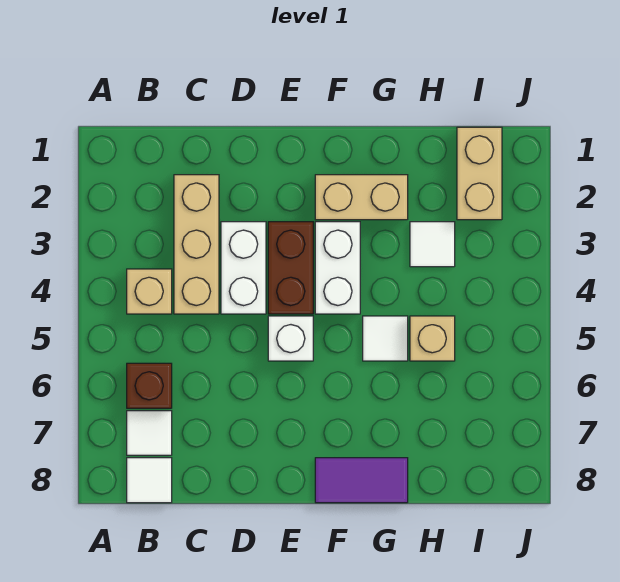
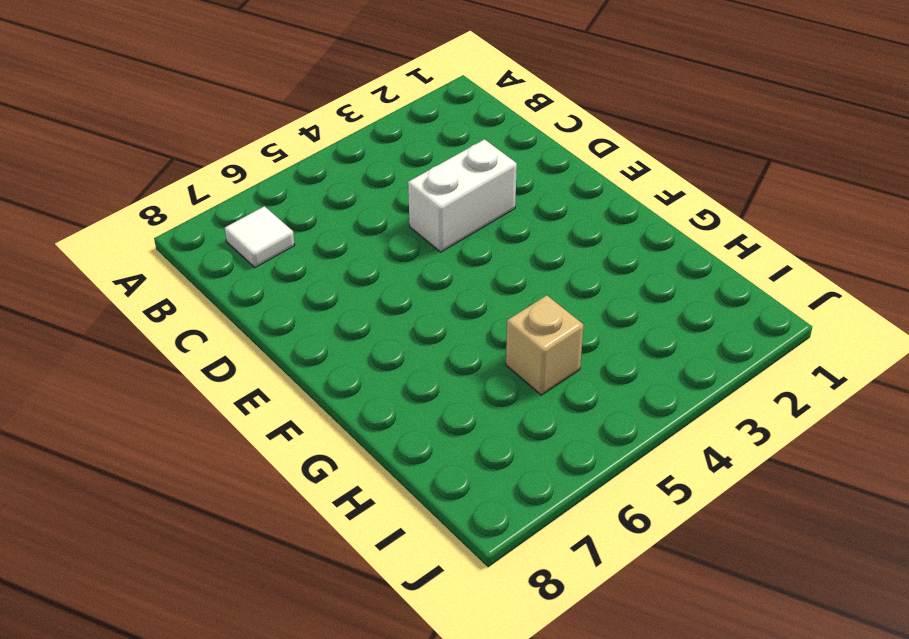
none -> tan 1x1 brick [127,269,172,314]
none -> brown 1x1 brick [127,363,172,408]
none -> white 1x1 tile [127,458,172,503]

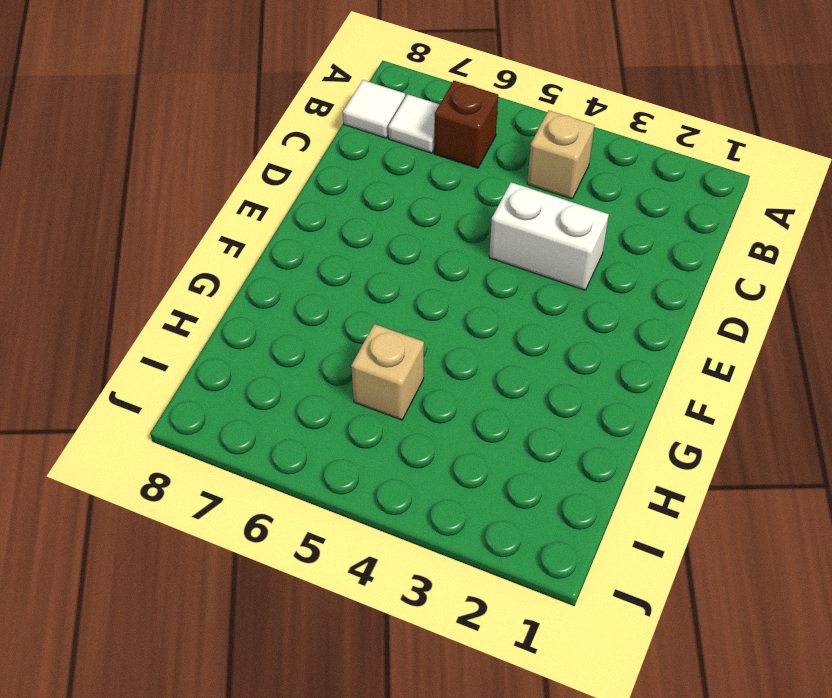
none -> tan 1x3 brick [174,175,219,314]
none -> brown 1x2 brick [268,222,313,314]
none -> white 1x1 brick [268,316,313,361]

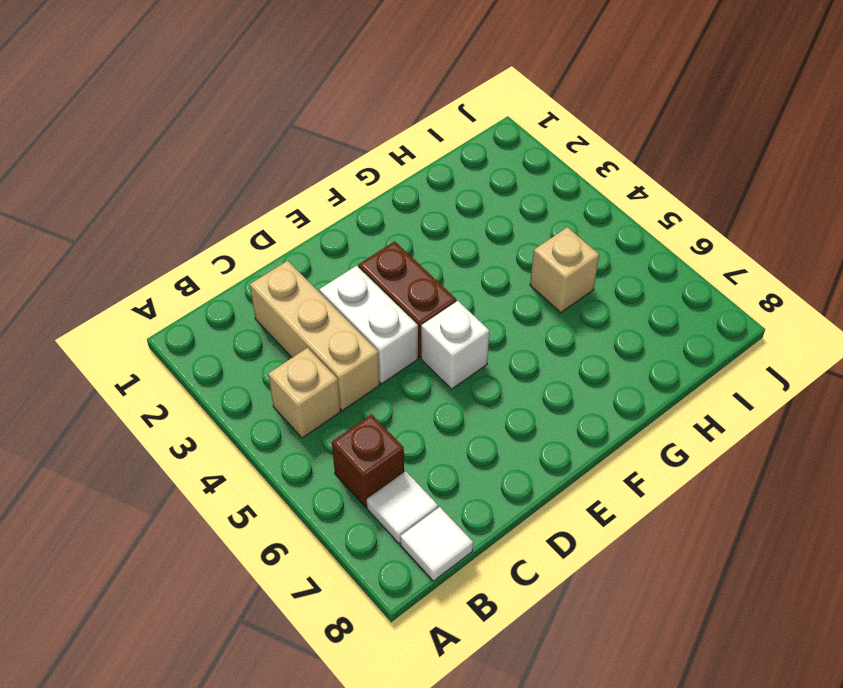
none -> tan 1x2 brick [315,175,408,220]
none -> white 1x2 brick [315,222,360,314]
none -> purple 1x2 tile [315,458,408,503]

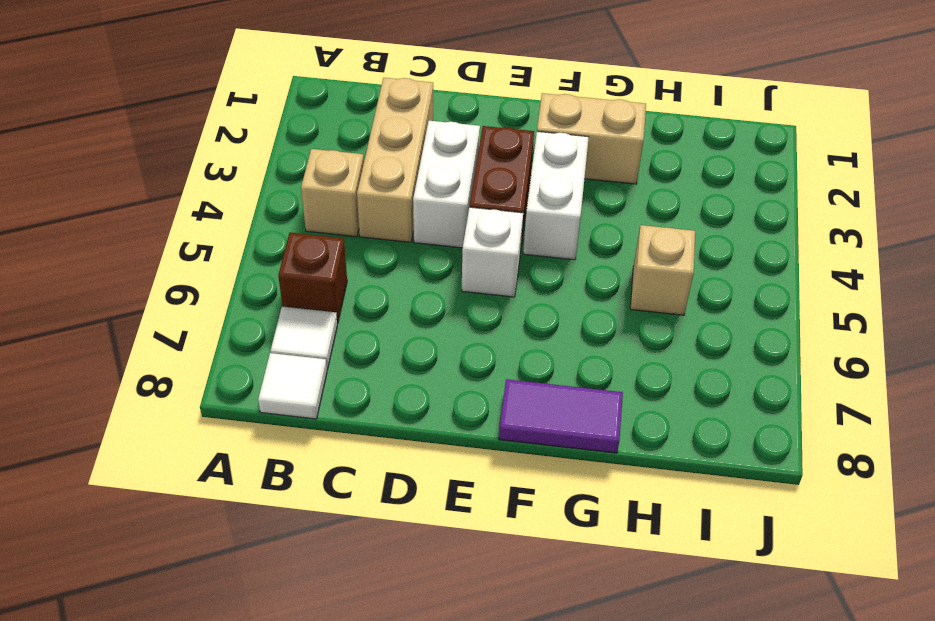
none -> white 1x1 tile [363,316,408,361]
none -> white 1x1 tile [410,222,455,267]
none -> tan 1x2 brick [457,127,502,220]

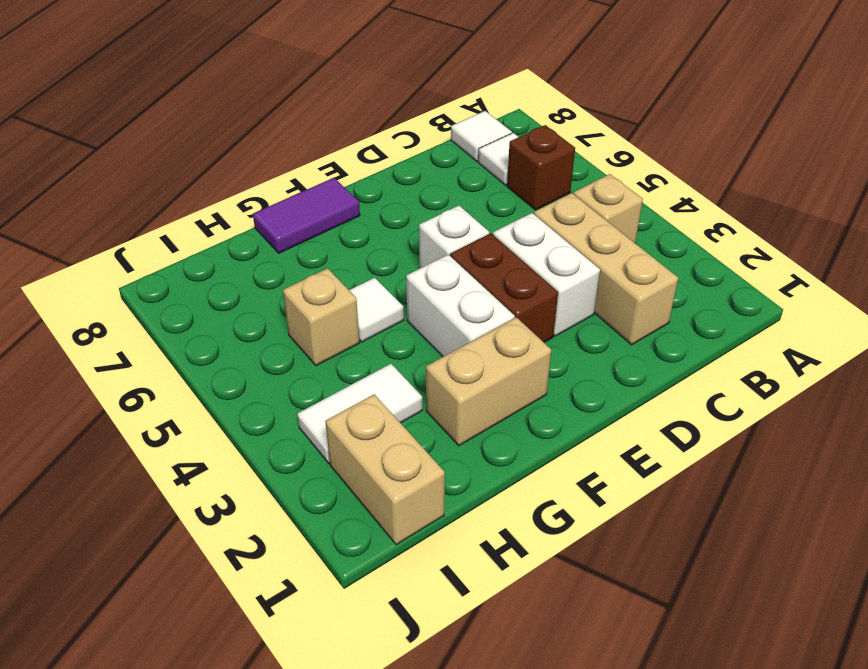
white 1x2 tile [297,364,422,463] -> white 1x1 tile [410,222,455,267]

